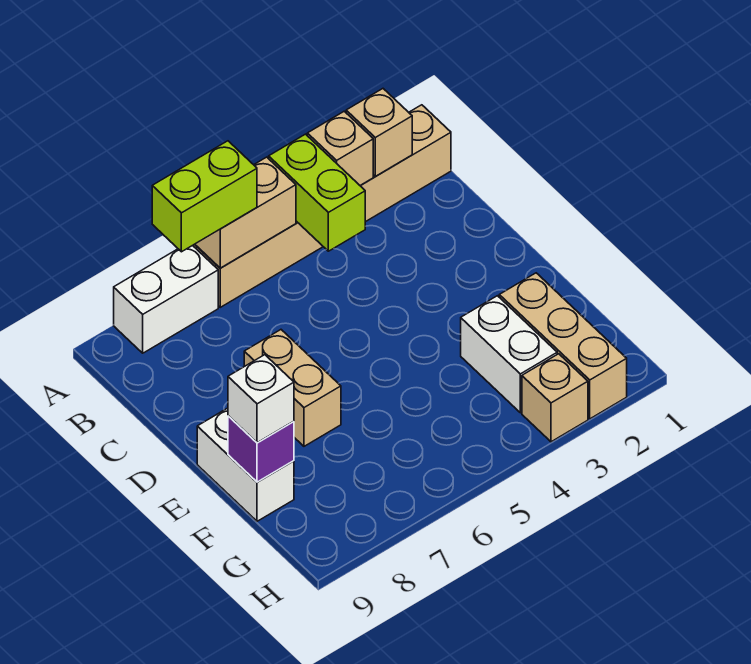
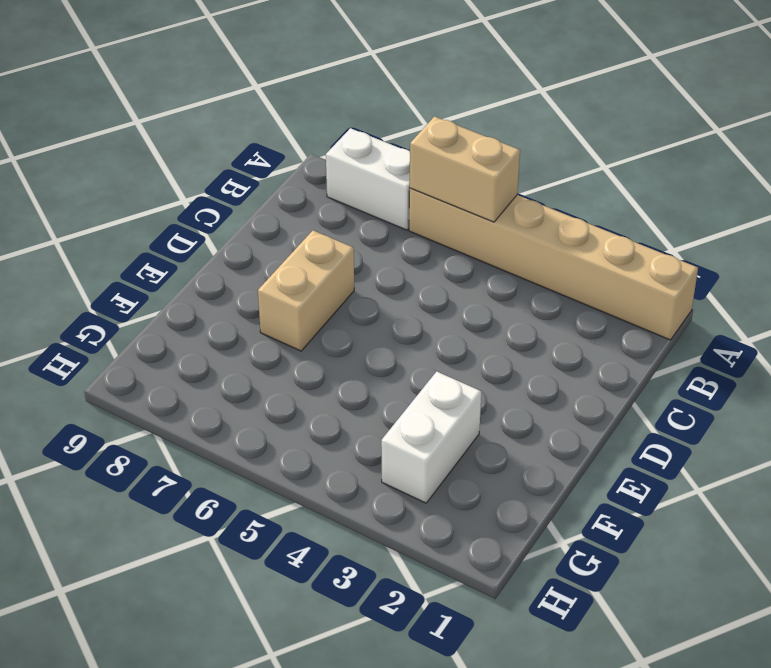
none -> white 1x2 brick [197,408,294,521]
none -> tan 1x3 brick [499,273,627,419]
none -> tan 1x1 brick [522,354,588,442]

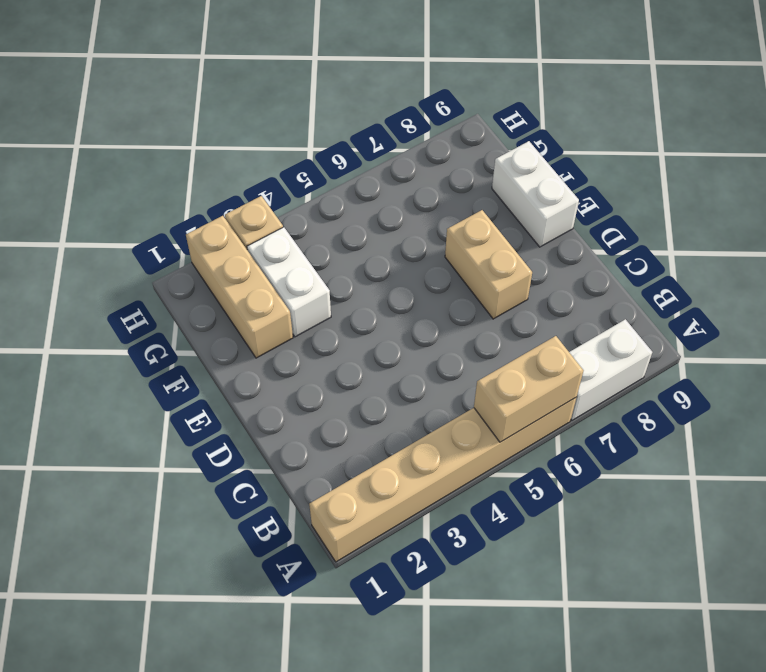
none -> tan 1x1 brick [346,89,412,176]
none -> tan 1x1 brick [307,111,373,186]
none -> lime 1x2 brick [269,134,365,251]

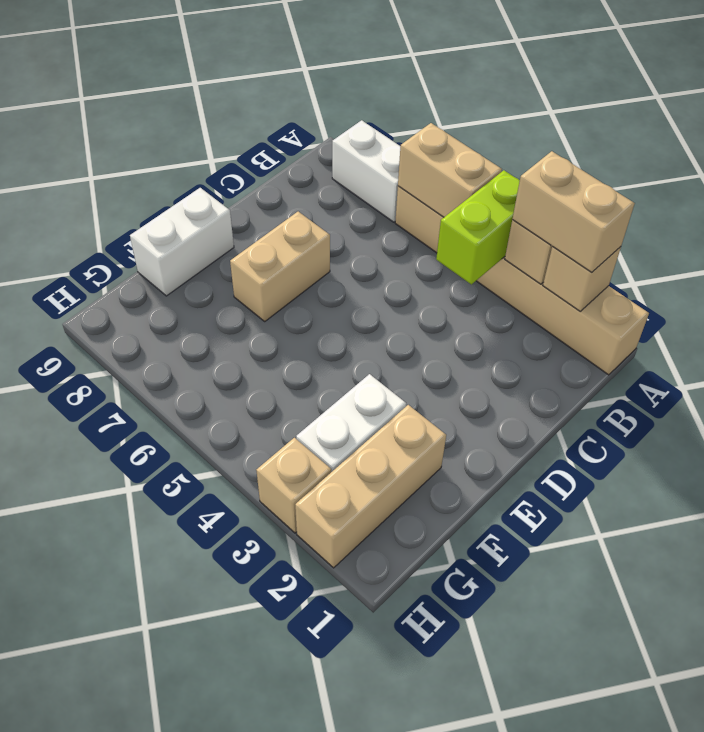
tan 1x2 brick [512,151,635,272] -> none
none -> purple 1x1 brick [228,416,294,482]
none -> lime 1x2 brick [152,141,257,252]
none -> white 1x1 brick [228,355,294,443]

